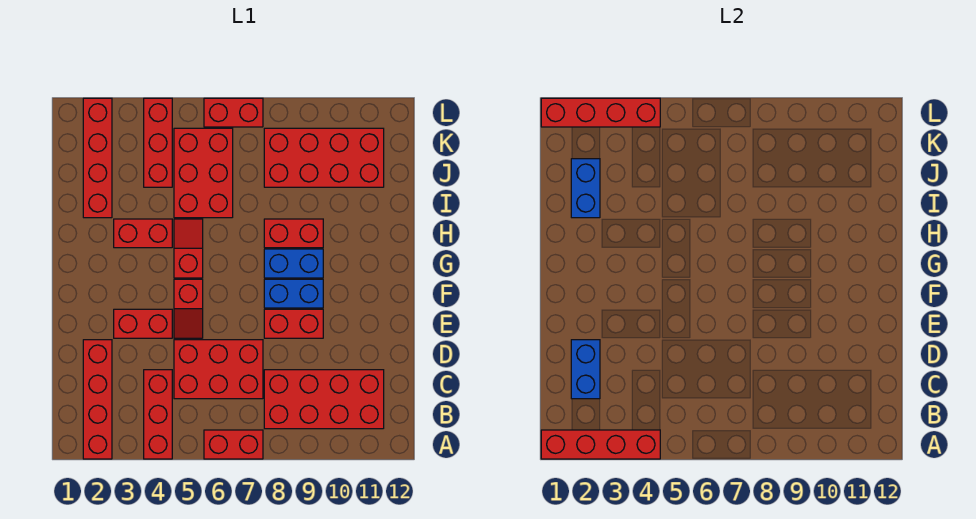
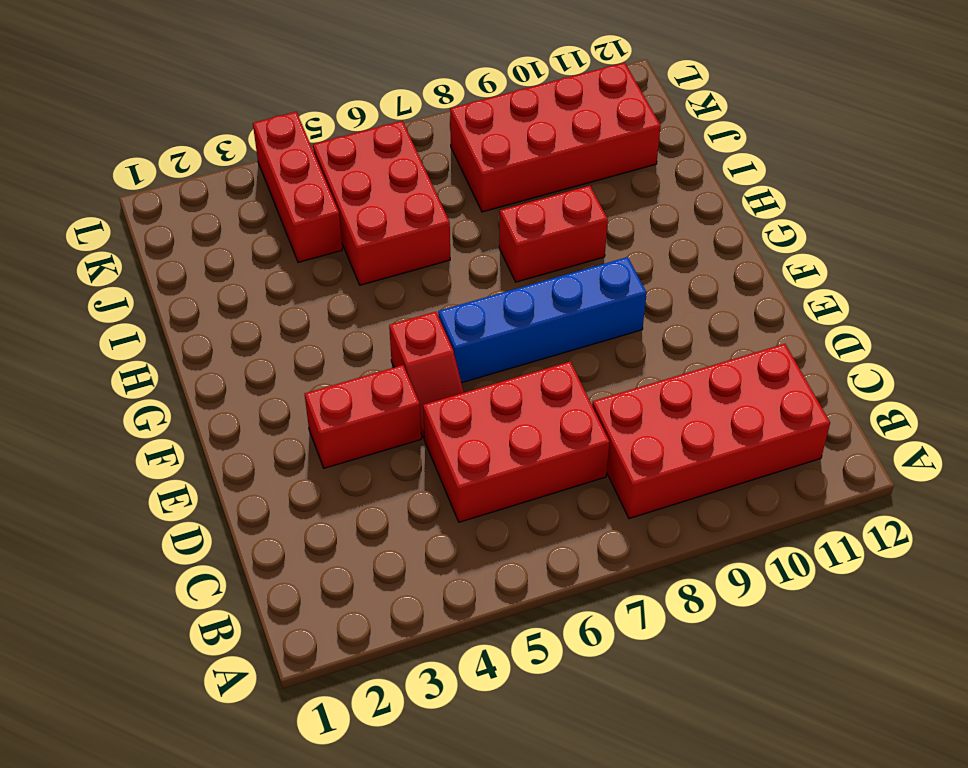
blue 1x4 brick [438,257,647,383] -> blue 1x2 brick [264,279,323,308]
none -> red 1x4 brick [83,340,112,459]
none -> red 1x3 brick [144,370,172,459]
none -> red 1x2 brick [204,430,263,459]

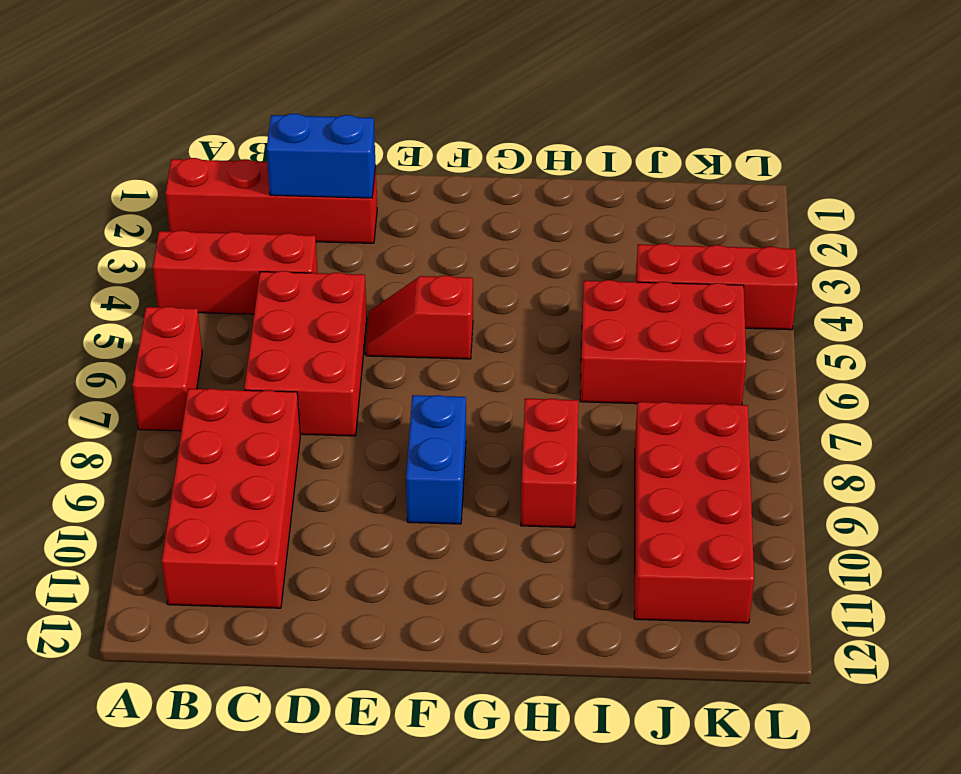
none -> red 1x2 brick [114,309,172,338]
none -> red 1x2 brick [264,309,323,338]
none -> red 1x2 slope [174,219,203,278]

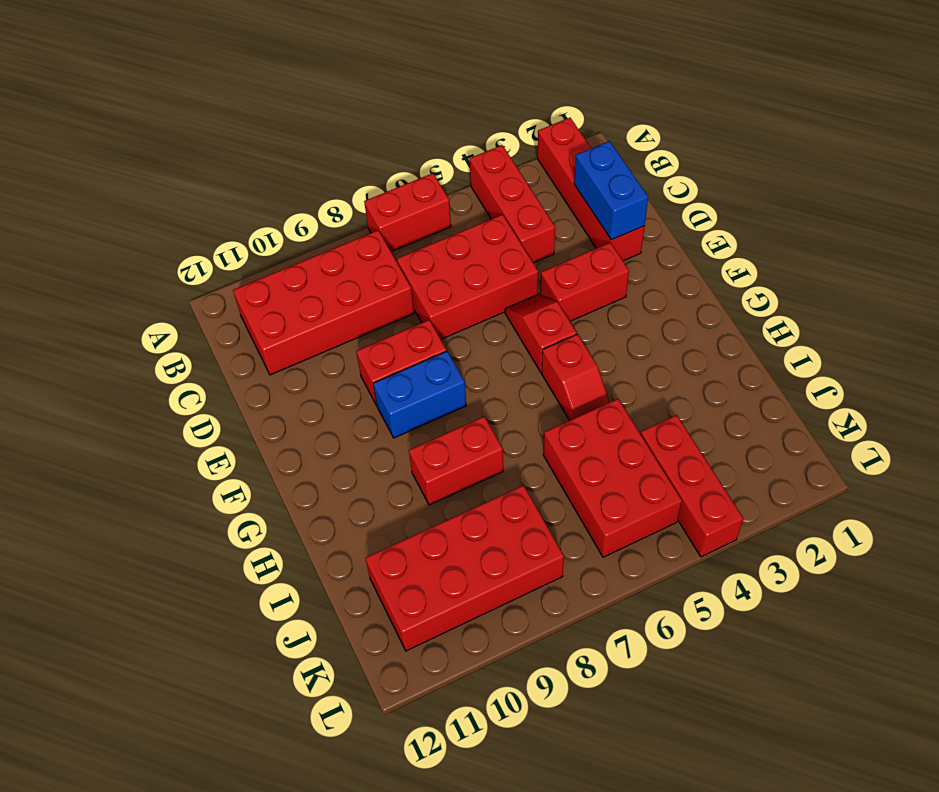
none -> blue 1x2 brick [264,249,323,278]
none -> red 1x2 brick [114,219,172,248]
none -> red 1x4 brick [83,98,112,218]

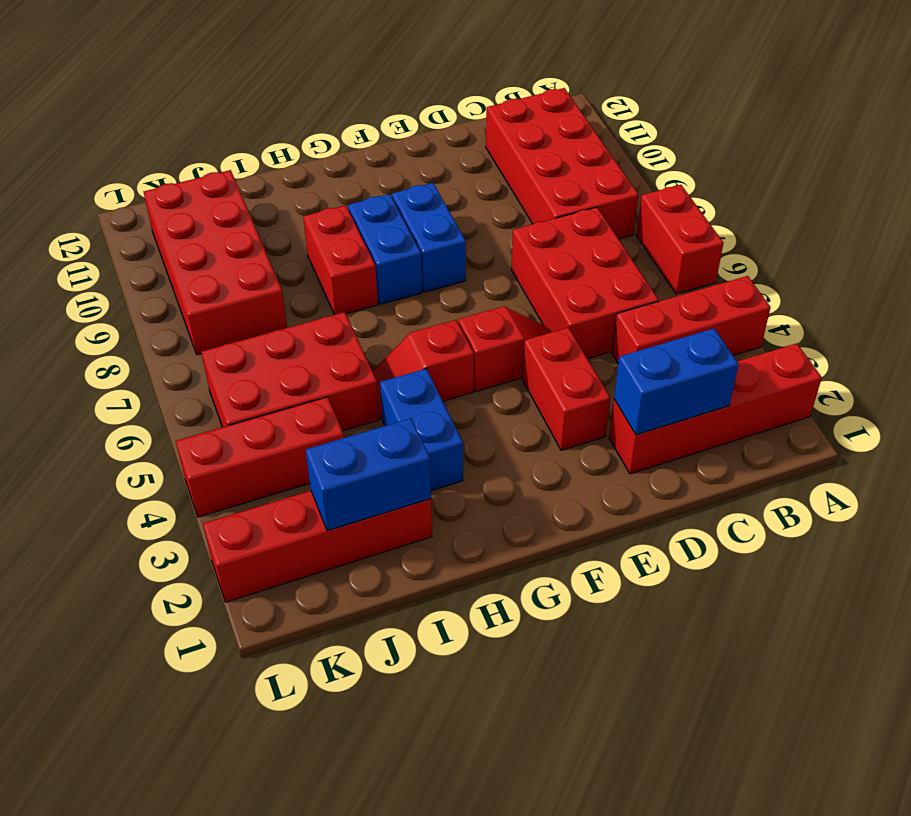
blue 1x2 brick [380,369,463,491] -> red 1x2 brick [114,219,172,248]
none -> red 1x2 brick [264,309,323,338]
none -> red 1x2 brick [204,98,263,127]
none -> red 1x4 brick [541,430,660,459]

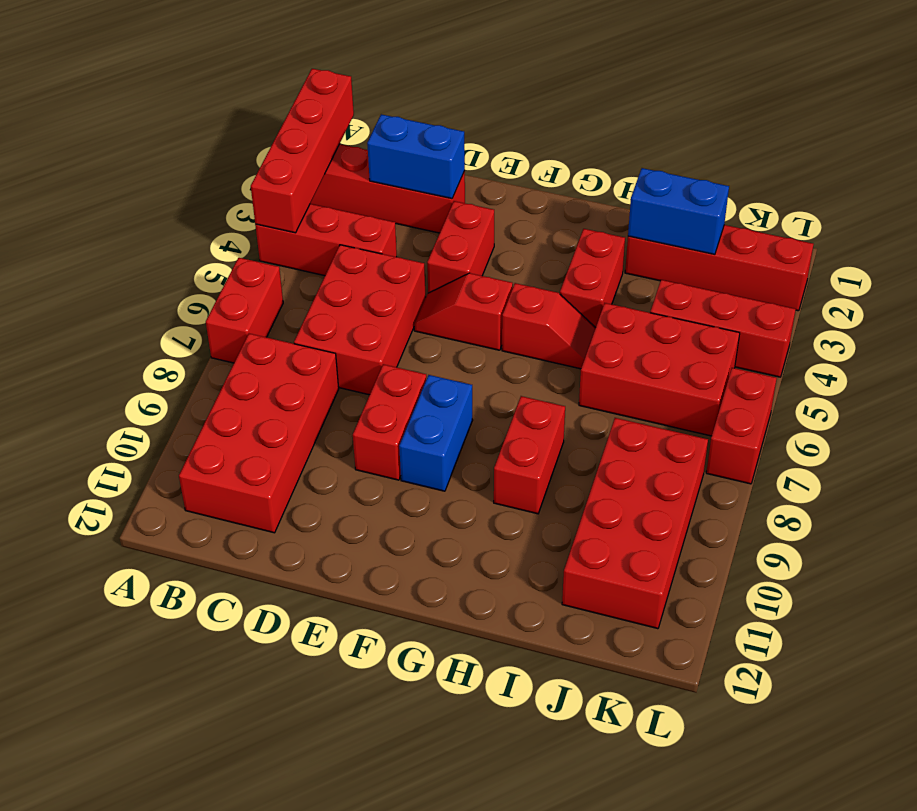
none -> blue 1x2 brick [264,249,323,278]
none -> red 1x4 brick [541,98,660,127]

